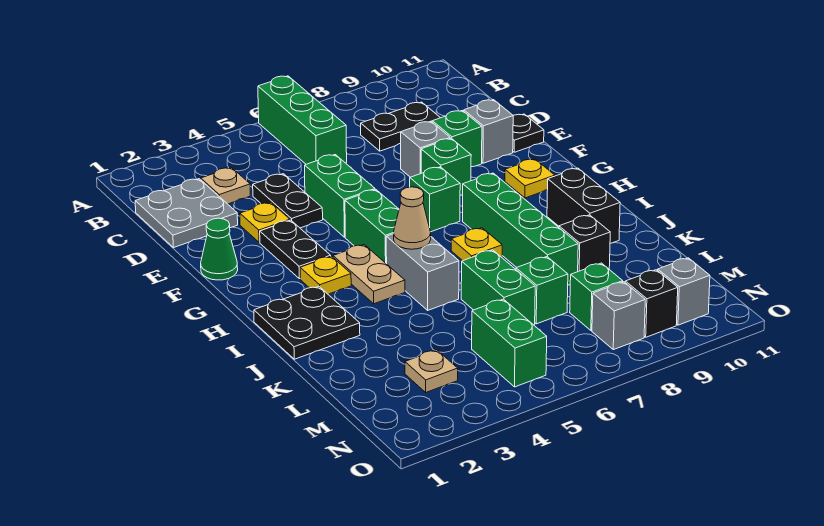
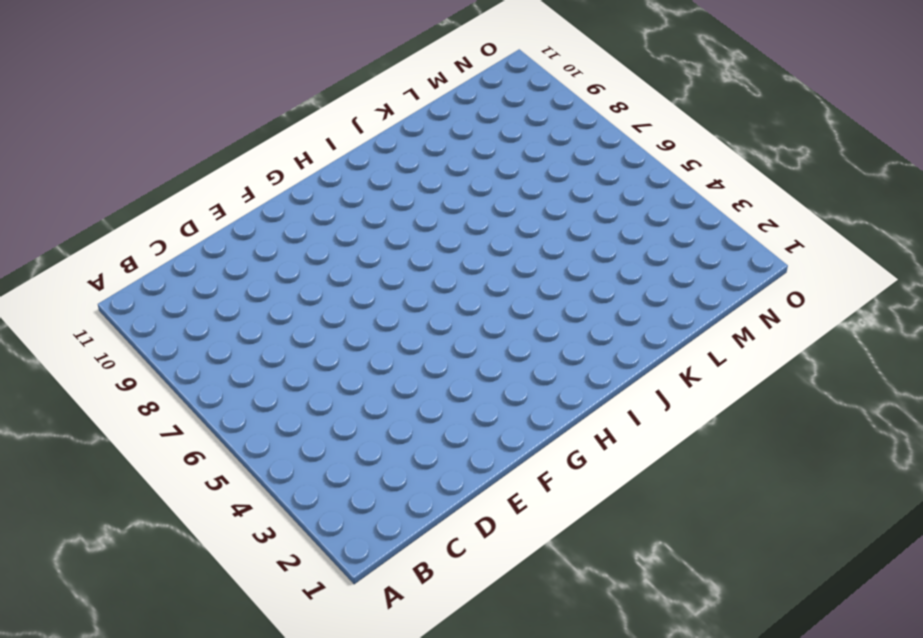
none -> green 1x3 brick [258,76,347,164]
none -> grey 2x2 plate [135,179,238,248]
none -> tan 1x1 plate [201,168,250,204]
none -> black 1x2 plate [361,102,440,151]

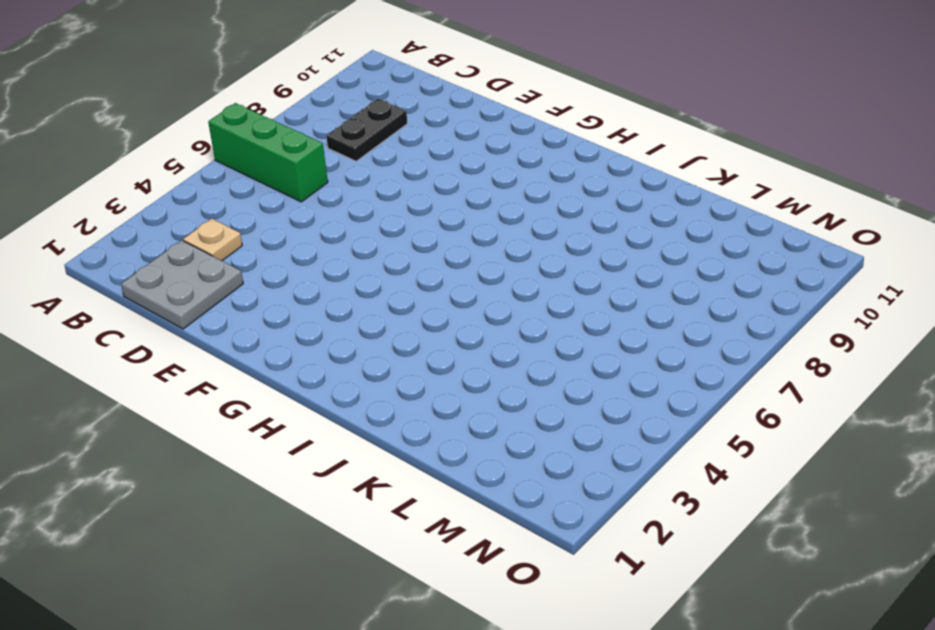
none -> black 1x2 plate [253,174,323,228]
none -> yellow 1x1 plate [240,202,290,242]
none -> green 1x2 brick [305,155,375,237]
none -> grey 1x1 brick [401,121,450,177]

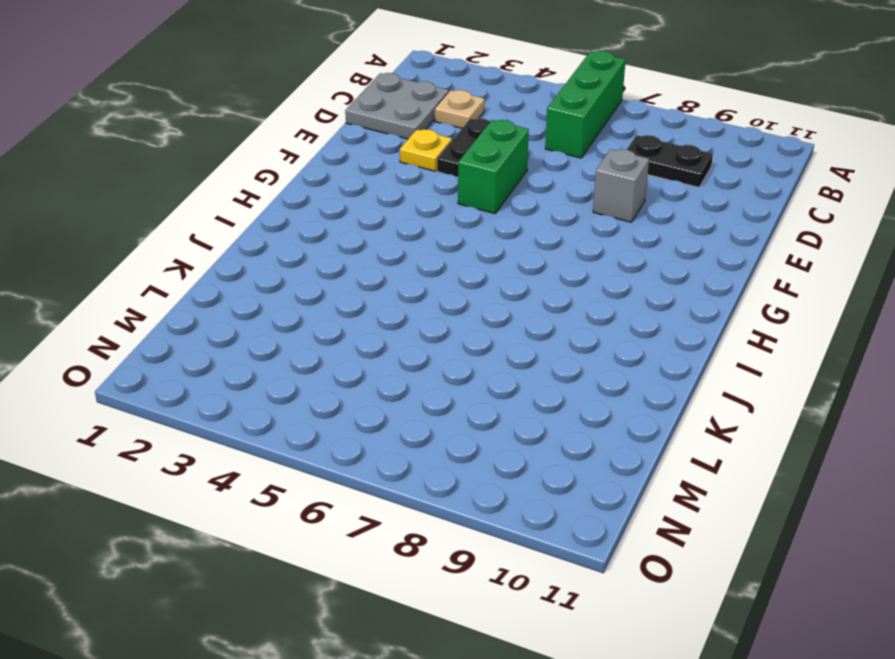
none -> green 1x1 brick [432,111,482,167]
none -> grey 1x1 brick [464,100,513,163]
none -> black 1x1 plate [513,114,544,152]
none -> green 1x1 cone [201,218,238,280]

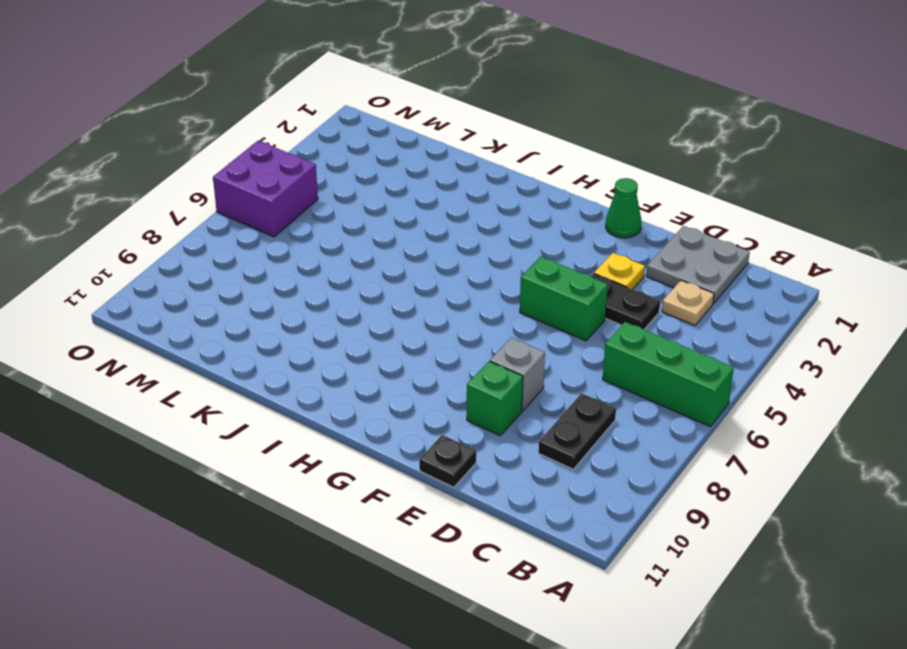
purple 2x2 brick [213,141,318,237] -> green 1x2 brick [472,299,547,387]
none -> grey 1x1 brick [464,100,513,163]
none -> black 1x2 plate [260,220,331,279]
none -> green 1x1 brick [421,138,471,195]
none -> green 1x2 brick [345,190,399,264]

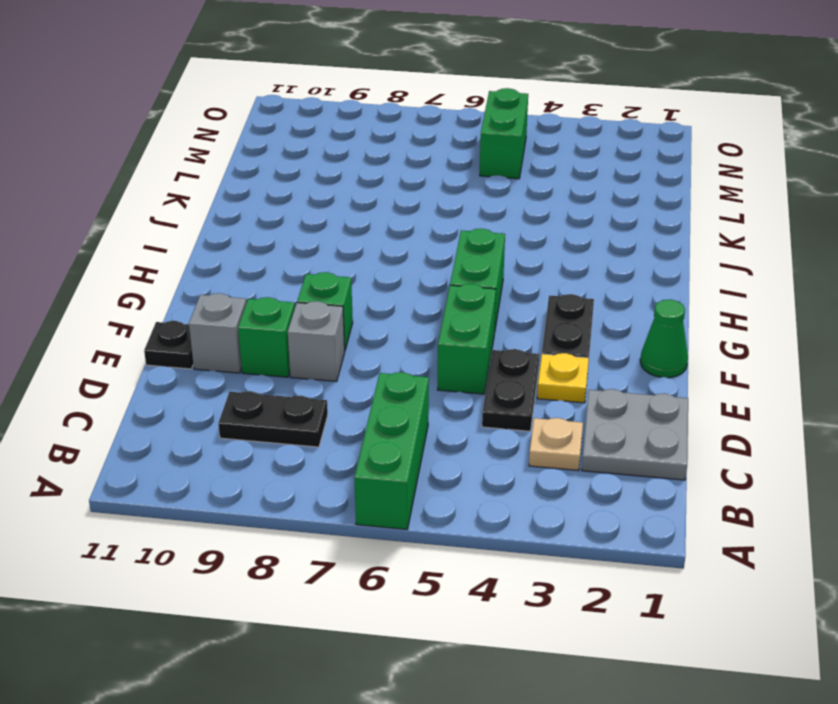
none -> green 1x1 brick [410,167,460,232]
none -> yellow 1x1 plate [505,159,555,198]
none -> yellow 1x1 plate [300,256,351,294]
none -> tan 1x2 plate [333,245,405,304]

